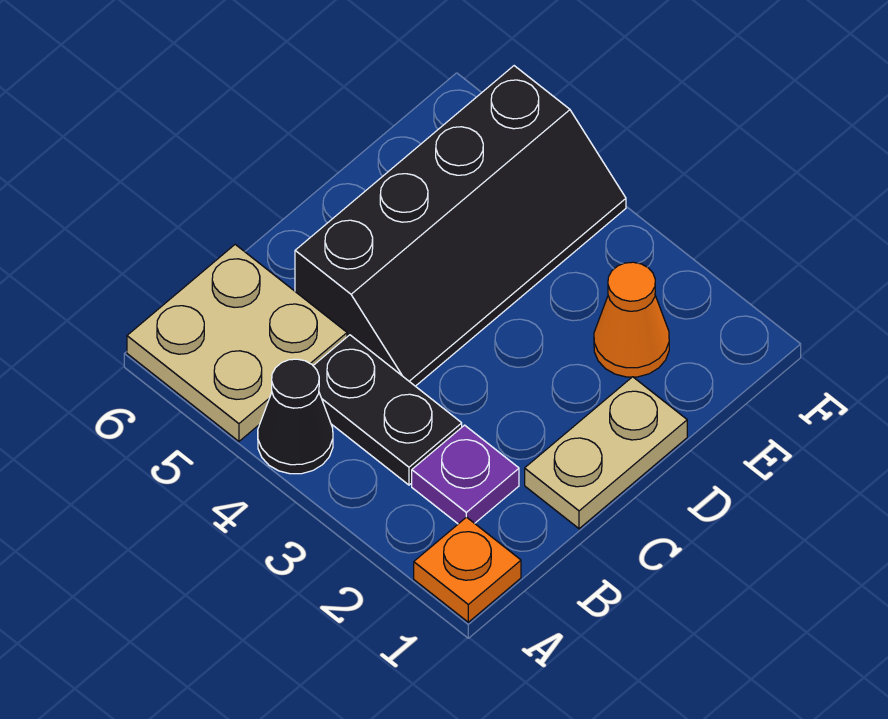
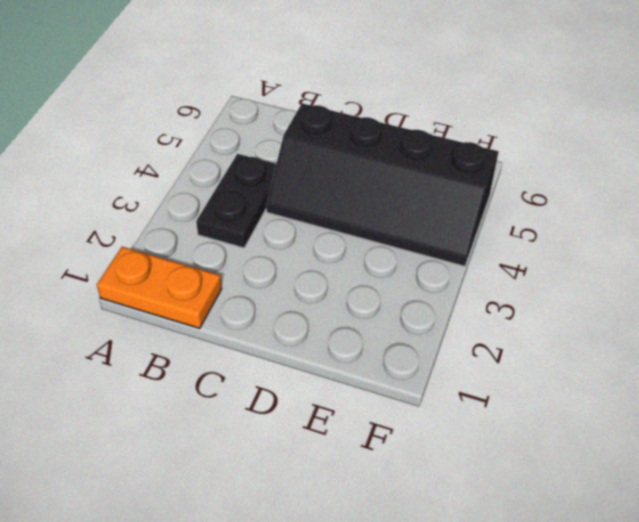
orange 1x2 plate [97,247,222,328] -> orange 1x1 plate [414,517,521,622]
none -> black 1x1 cone [258,359,333,474]
none -> tan 2x2 plate [127,245,347,441]

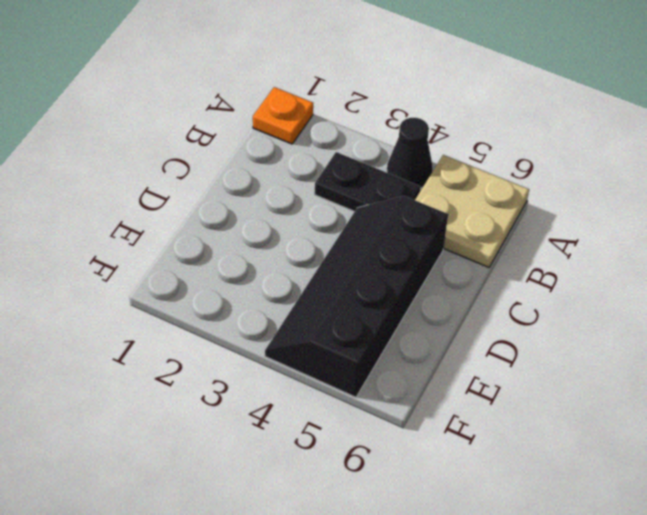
none -> purple 1x1 plate [412,425,519,524]
none -> tan 1x2 plate [525,377,687,529]

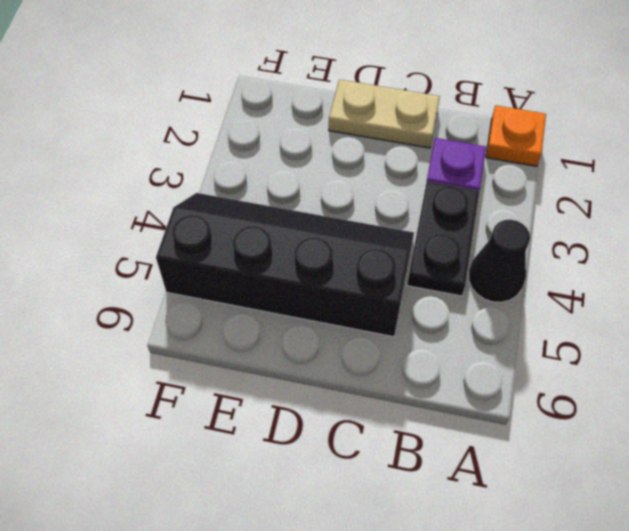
none -> tan 2x2 plate [127,245,347,441]
none -> orange 1x1 cone [594,262,669,377]

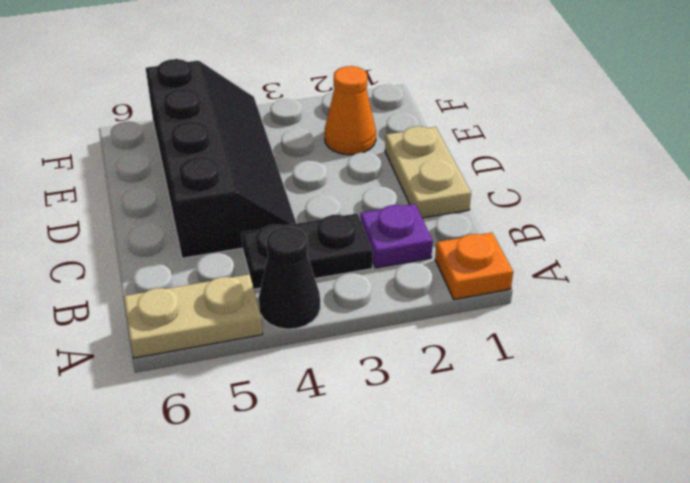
tan 1x2 plate [124,274,263,358] -> tan 2x2 plate [127,245,347,441]

